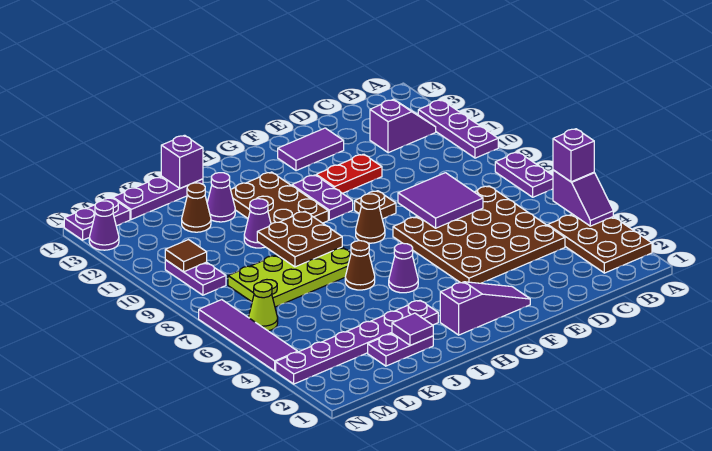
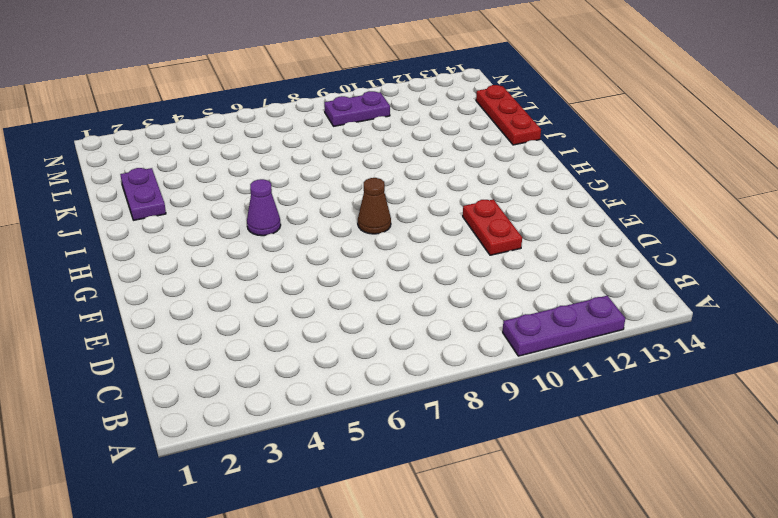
red 1x3 plate [476,85,541,145] -> purple 1x3 plate [113,176,203,220]
none -> brown 2x3 plate [548,214,652,273]
none -> purple 1x2 plate [495,152,553,197]
none -> purple 1x2 slope [370,99,436,153]
none -> brown 4x4 plate [393,186,565,283]

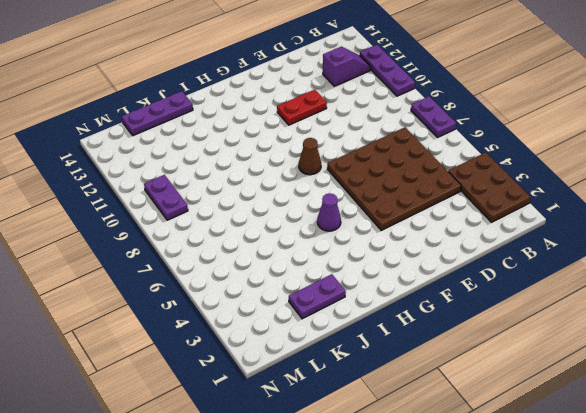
none -> purple 1x2 tile [278,128,344,171]
none -> purple 1x3 slope [440,282,530,335]
none -> brown 1x1 plate [355,191,396,219]
none -> purple 1x2 plate [292,175,353,220]

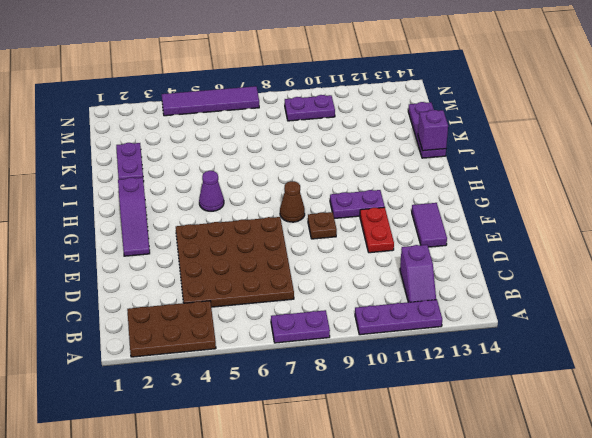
none -> brown 2x3 plate [231,172,328,224]
none -> purple 1x6 plate [276,300,438,384]
none -> brown 1x1 cone [345,241,375,290]
none -> lime 2x4 plate [228,247,351,307]

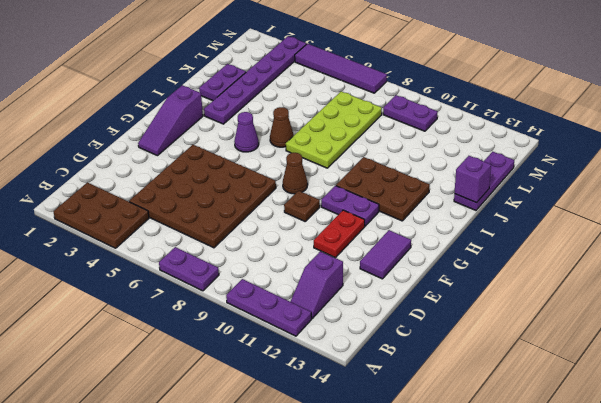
none -> purple 1x1 cone [244,199,271,248]
none -> purple 1x1 cone [207,173,235,222]
none -> brown 1x1 cone [182,183,211,232]
none -> lime 1x1 cone [248,282,278,331]

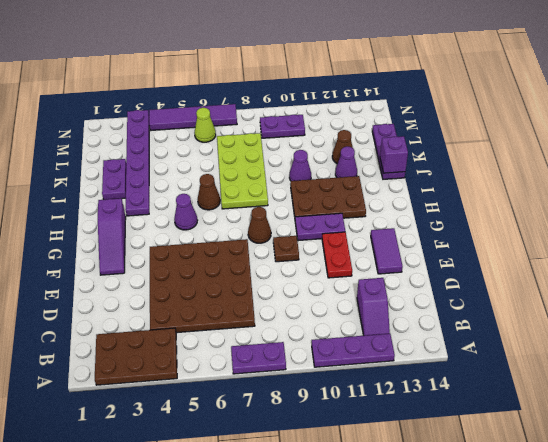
none -> purple 1x2 plate [64,198,130,240]
none -> purple 1x1 cone [89,201,119,250]
none -> purple 1x2 slope [553,170,613,226]
none -> purple 2x2 tile [398,173,483,228]

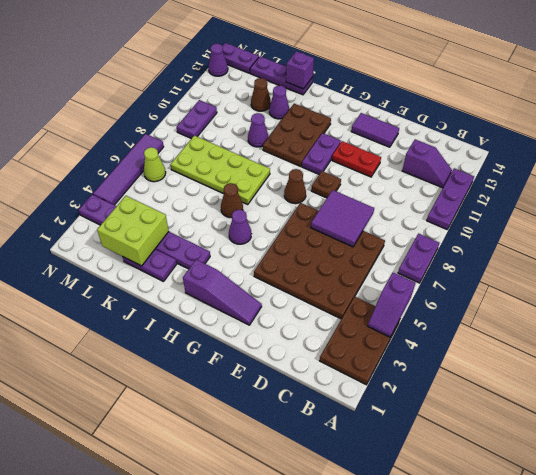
lime 2x2 brick [97,196,169,266] -> none
none -> brown 2x2 plate [257,211,342,267]
none -> purple 1x1 tile [392,313,433,346]
none -> brown 1x1 tile [165,240,207,272]
none -> purple 1x1 brick [553,129,594,182]

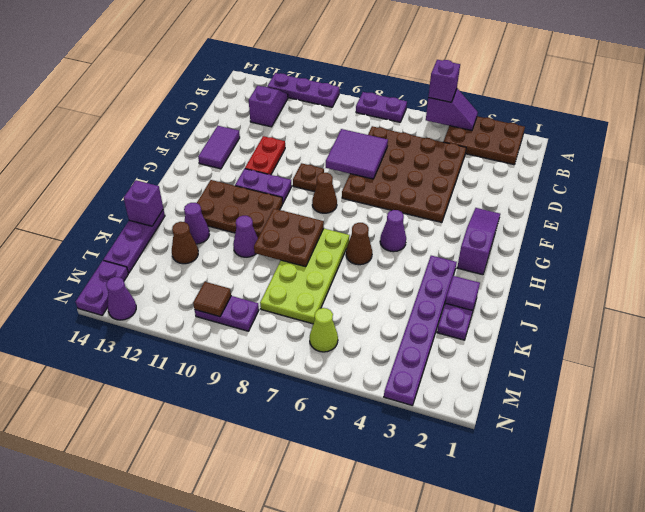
none -> purple 1x4 tile [199,300,298,371]

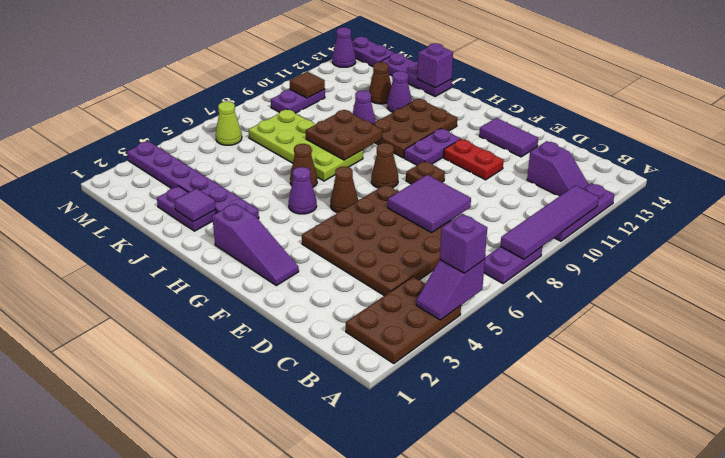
purple 1x4 tile [501,186,599,259] -> purple 1x4 tile moved to [199,300,298,371]
brown 1x1 cone [330,167,358,213] -> none

